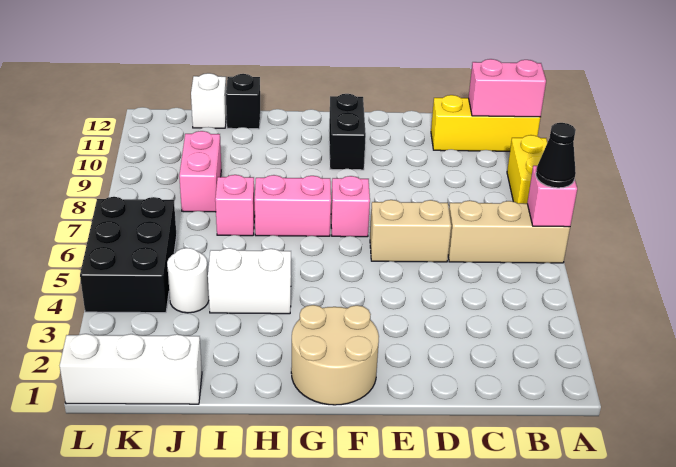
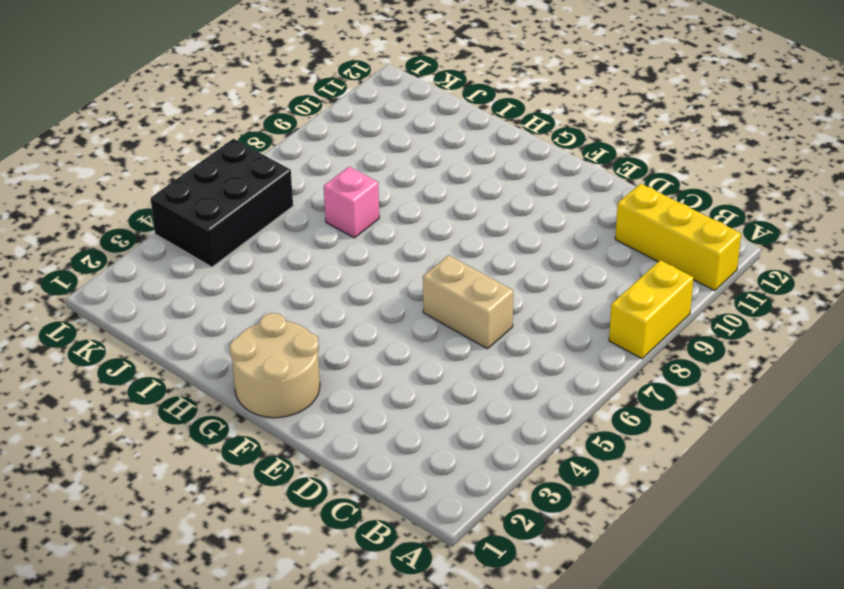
none -> tan 1x3 brick [448,200,570,263]
none -> pink 1x1 brick [331,176,370,237]
none -> black 1x2 brick [329,94,366,170]

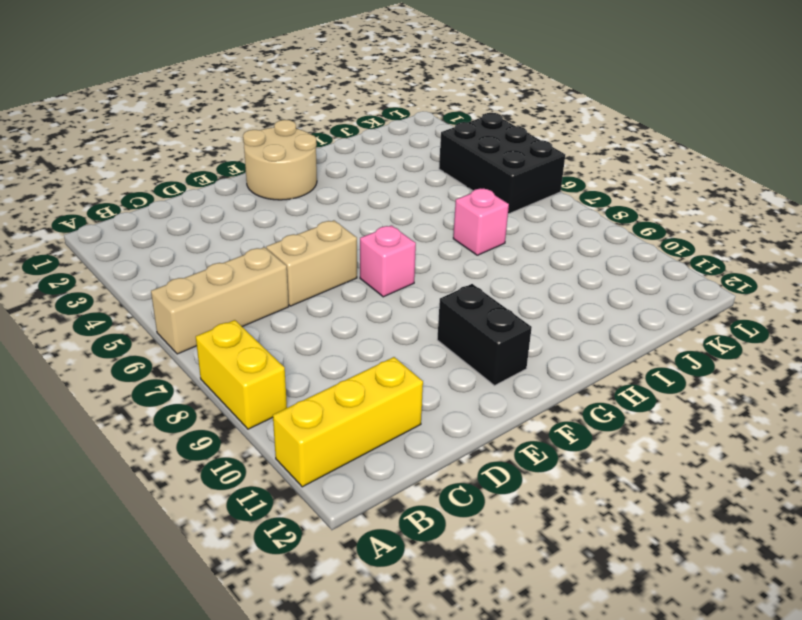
none -> pink 1x2 brick [255,175,331,236]
none -> white 1x2 brick [208,248,291,314]
none -> black 1x1 brick [226,74,260,129]

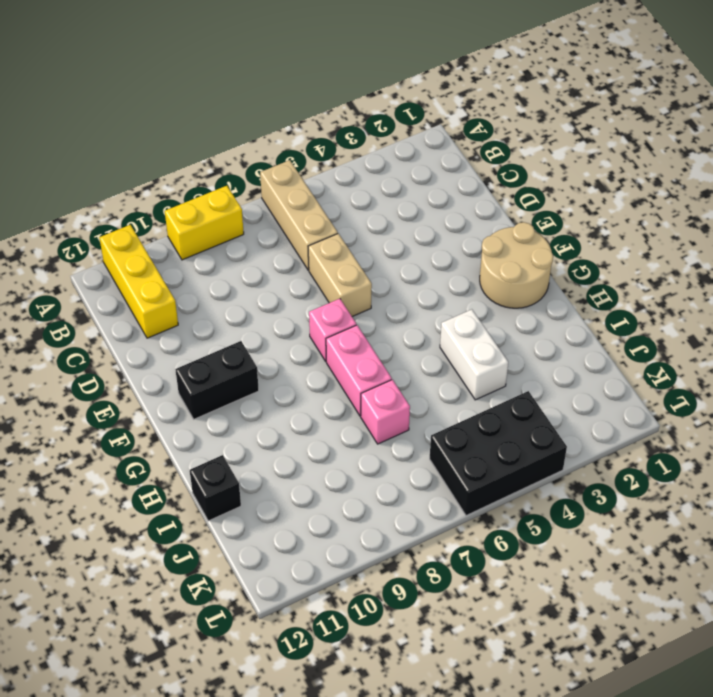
none -> white 1x3 brick [60,334,202,404]
none -> white 1x1 round brick [167,248,209,313]
none -> pink 1x2 brick [179,131,221,212]

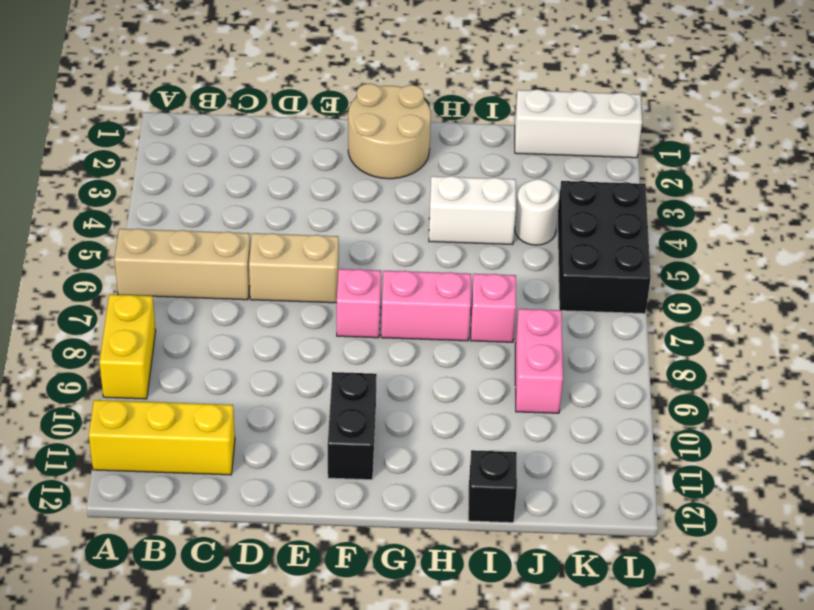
none -> white 1x1 brick [191,73,227,128]
none -> pink 1x1 brick [527,166,577,227]
none -> pink 1x2 brick [469,59,546,117]

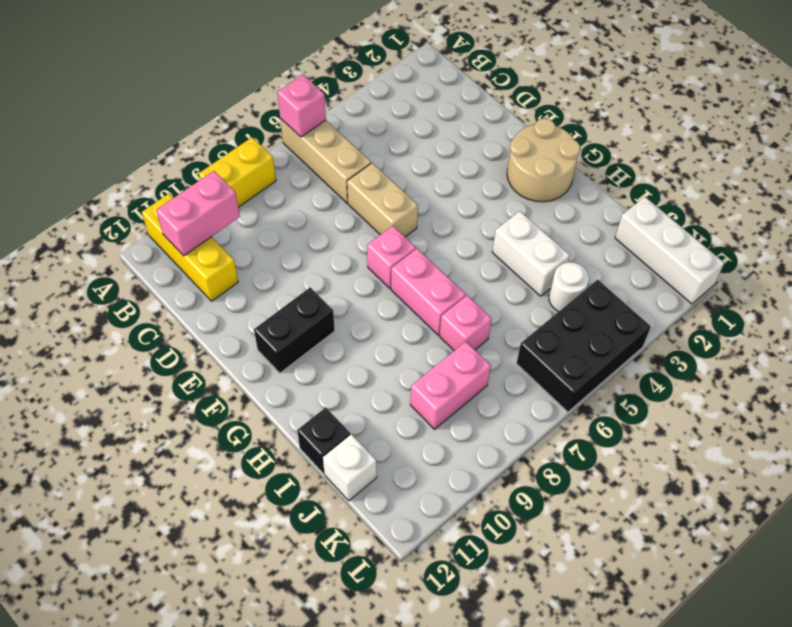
pink 1x2 brick [156,171,240,256] -> pink 1x2 brick turned to [469,59,546,117]
none -> black 1x1 cone [536,123,576,188]

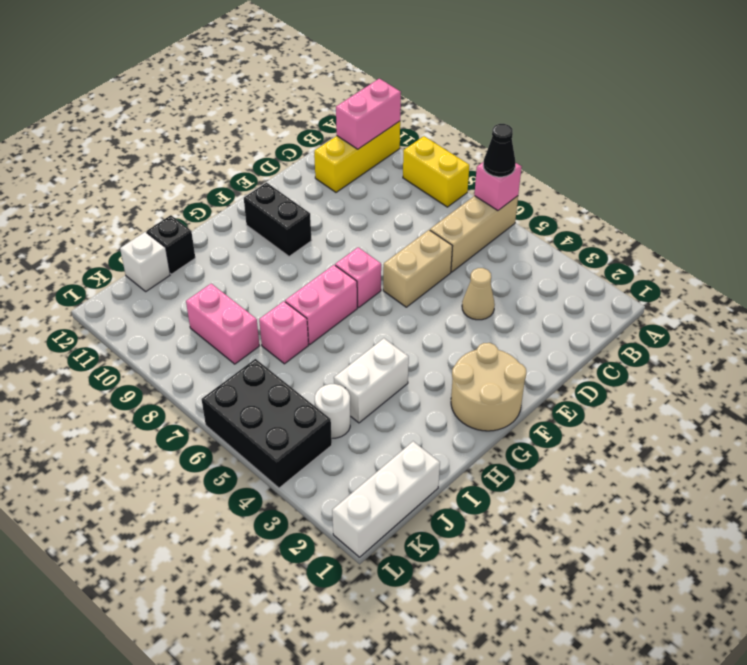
tan 1x1 cone [462,268,495,320] -> none

